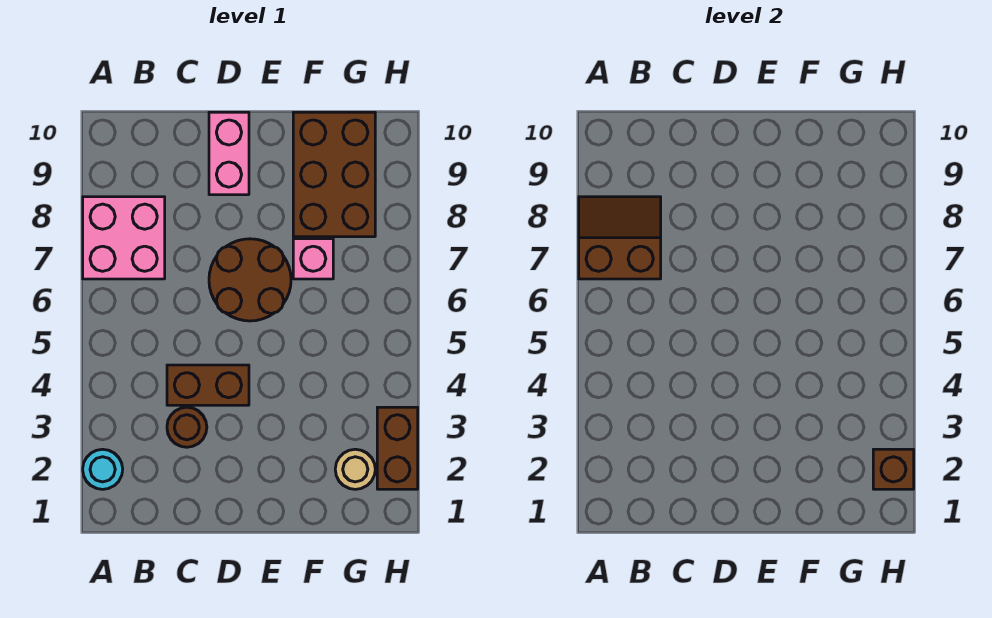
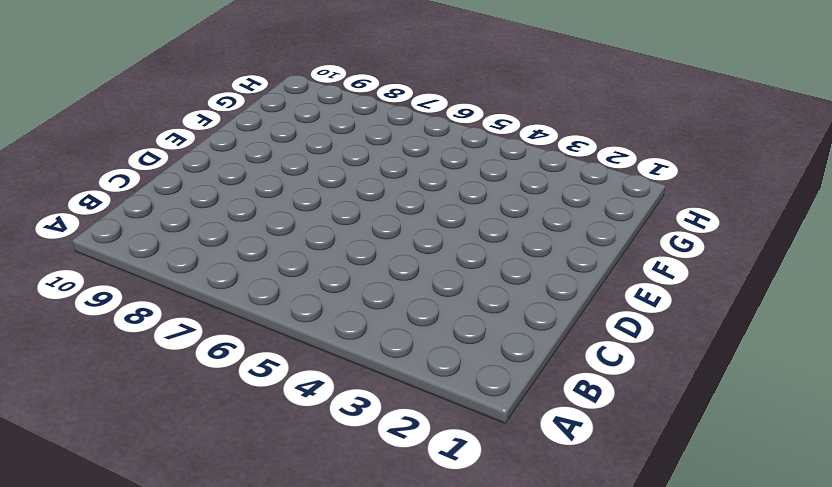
none -> cyan 1x1 round brick [83,449,123,489]
none -> pink 2x2 brick [83,197,165,279]
none -> brown 1x1 round brick [167,407,207,447]

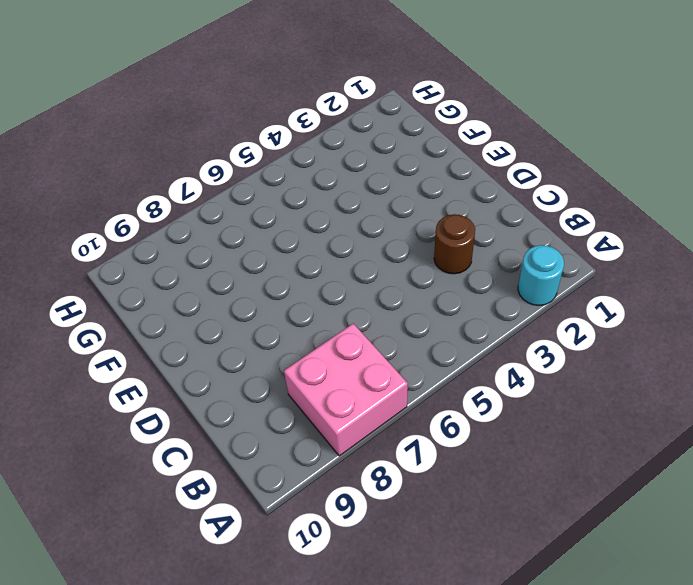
none -> brown 1x2 brick [167,365,249,405]
none -> brown 2x2 round brick [209,239,291,321]
none -> pink 1x2 brick [209,112,249,195]

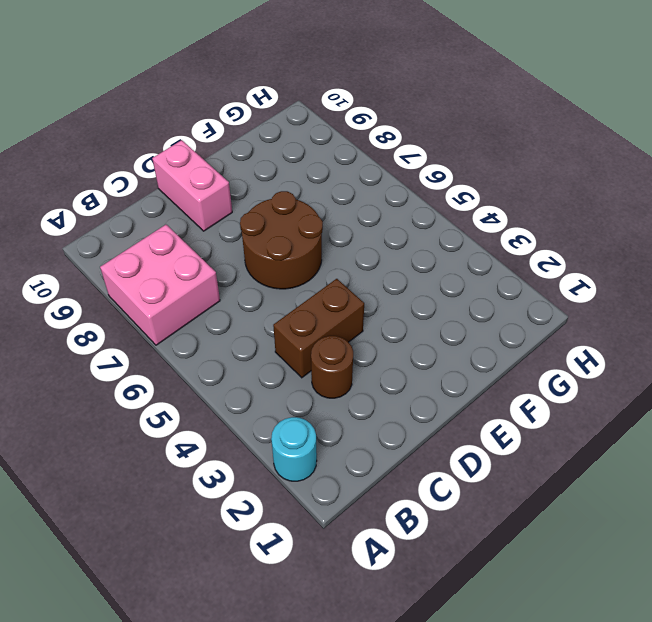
none -> pink 1x1 brick [293,239,333,279]
none -> brown 2x3 brick [293,112,375,237]
none -> tan 1x1 round brick [335,449,375,489]

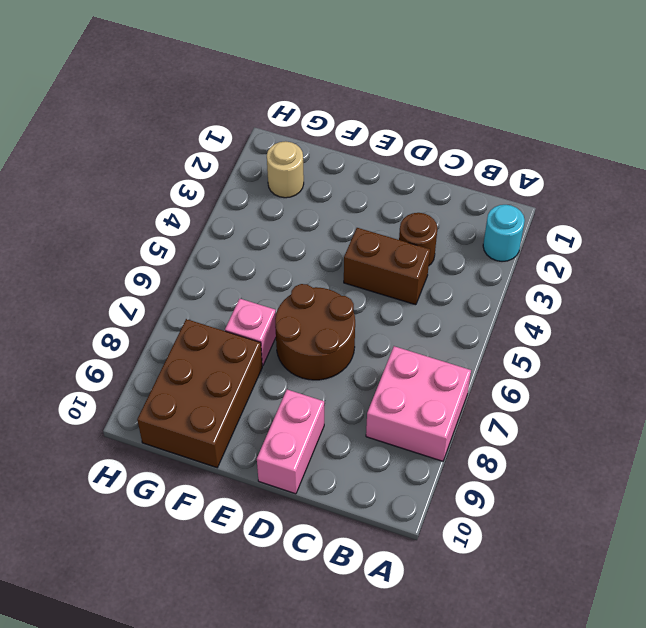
none -> brown 1x2 brick [377,407,418,489]
none -> brown 2x2 slope [579,197,661,279]
none -> brown 1x1 brick [873,449,914,489]

